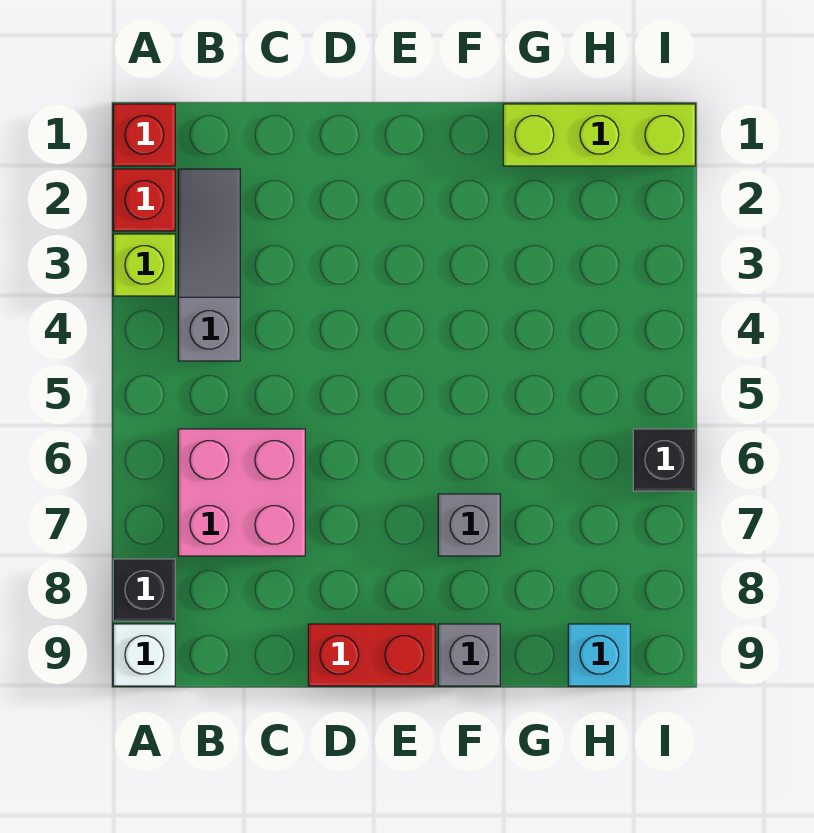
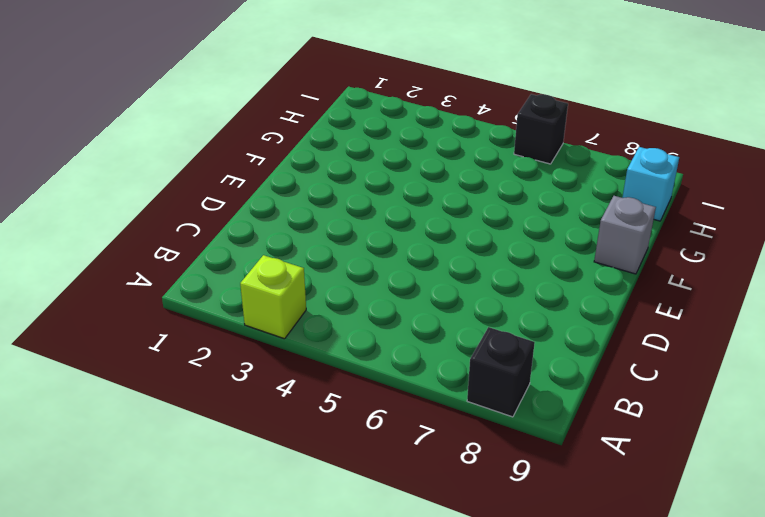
none -> red 1x1 brick [113,104,175,166]
none -> red 1x1 brick [113,169,175,231]
none -> white 1x1 brick [113,624,175,686]

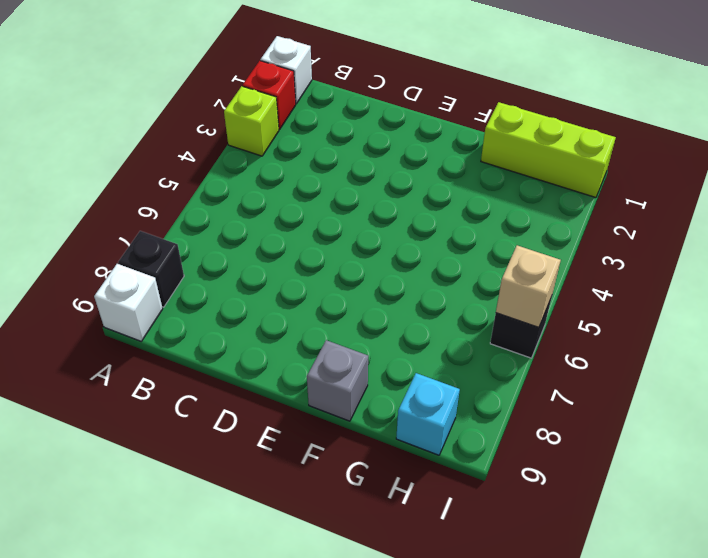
white 1x1 brick [260,36,312,104] -> red 1x1 brick [113,104,175,166]
tan 1x1 brick [496,245,561,328] -> none
none -> grey 1x3 slope [178,169,240,361]
none -> pink 2x2 brick [178,429,305,556]
none -> red 1x2 brick [308,624,435,686]

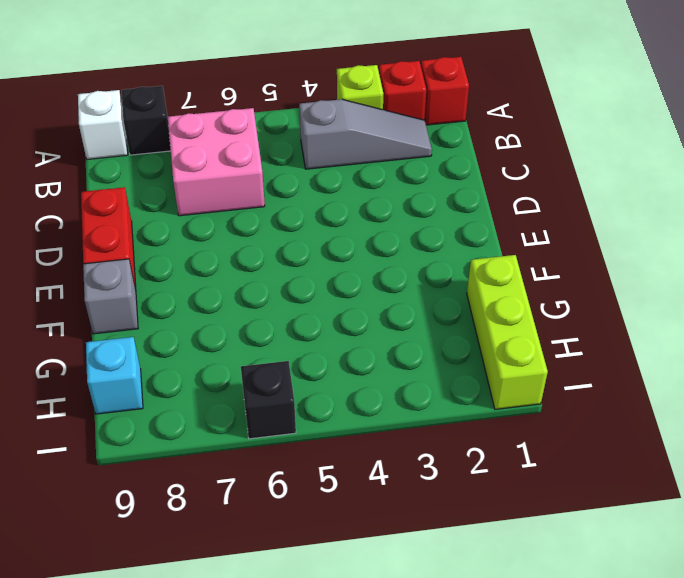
none -> grey 1x1 brick [438,494,500,556]

